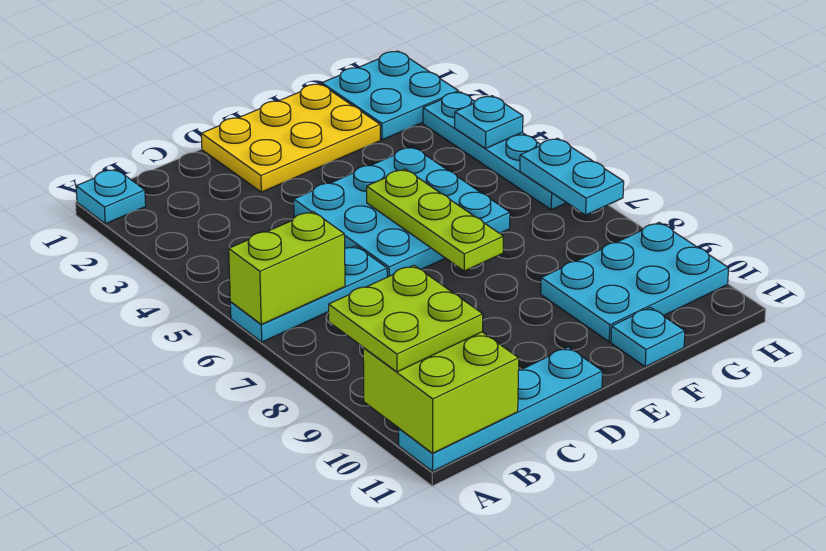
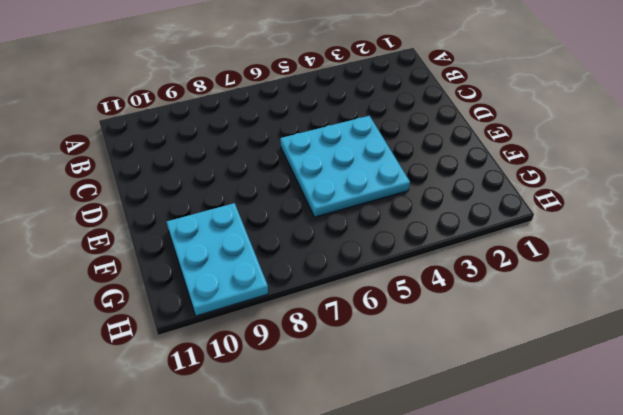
none -> cyan 1x1 plate [76,169,146,224]
none -> cyan 1x3 plate [230,246,387,342]
none -> cyan 1x4 plate [399,347,602,471]

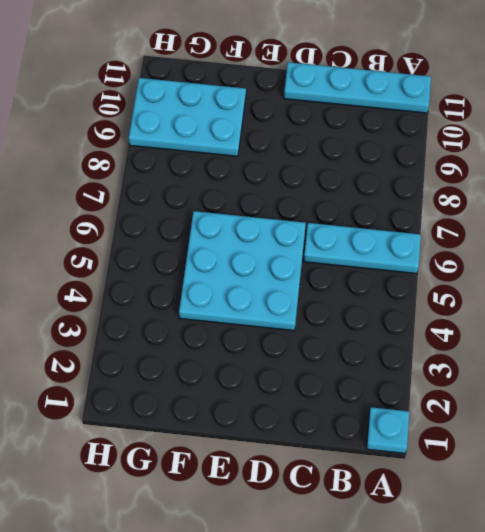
none -> yellow 2x3 plate [201,84,380,192]
none -> cyan 1x1 plate [611,307,685,367]
none -> cyan 2x2 plate [322,51,458,140]

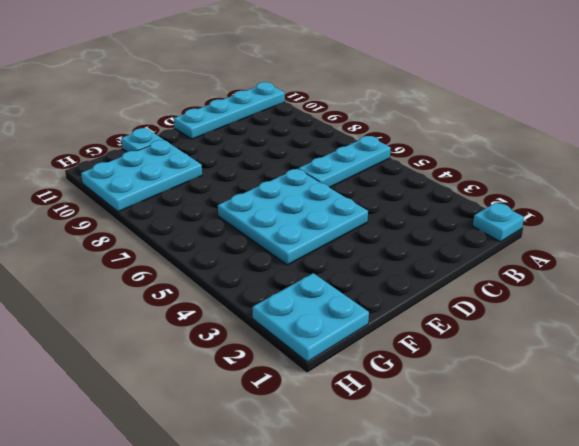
none -> yellow 2x3 plate [201,84,380,192]
none -> cyan 1x4 plate [423,92,566,210]
none -> lime 1x2 brick [229,212,345,324]

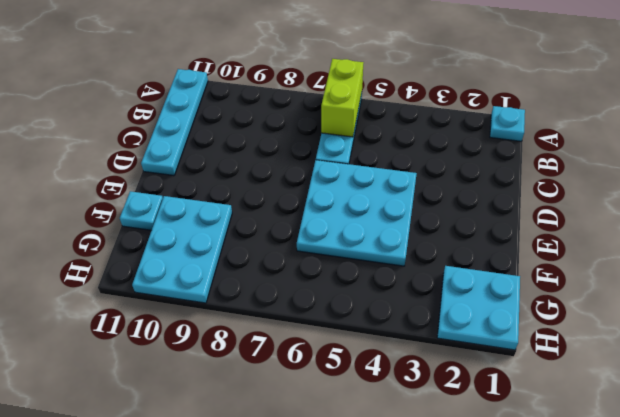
none -> yellow 2x3 plate [201,84,380,192]
none -> cyan 1x4 plate [423,92,566,210]
none -> lime 2x2 brick [363,332,519,453]

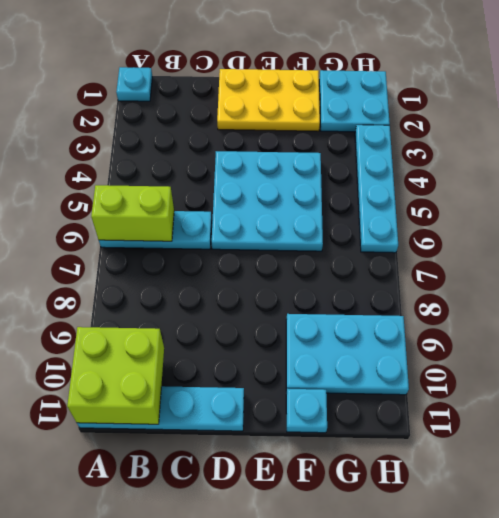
none -> lime 1x3 plate [367,169,504,271]
none -> cyan 1x1 plate [455,96,523,149]
none -> cyan 1x2 plate [520,138,624,215]

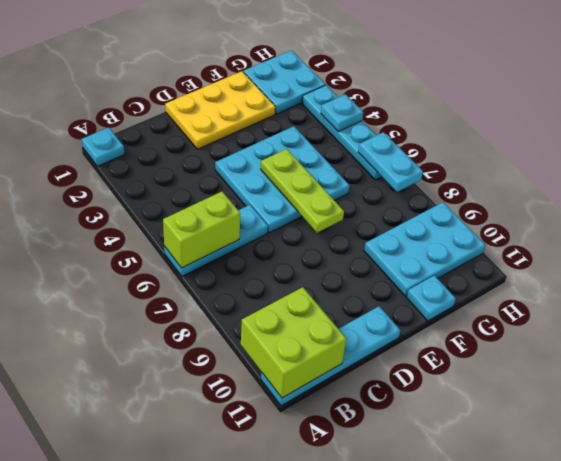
none -> lime 2x2 plate [329,265,483,372]

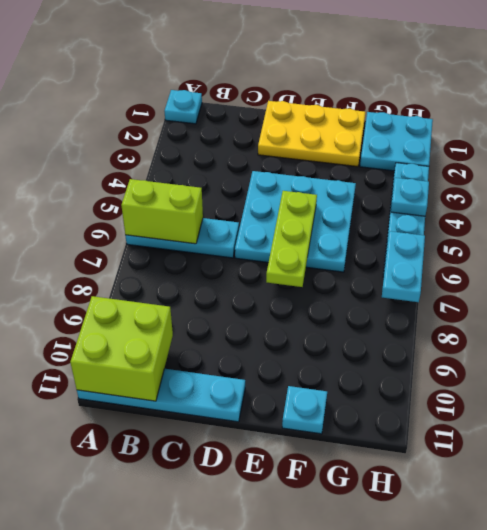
none -> cyan 2x3 plate [541,222,729,342]
none -> lime 2x2 plate [329,265,483,372]

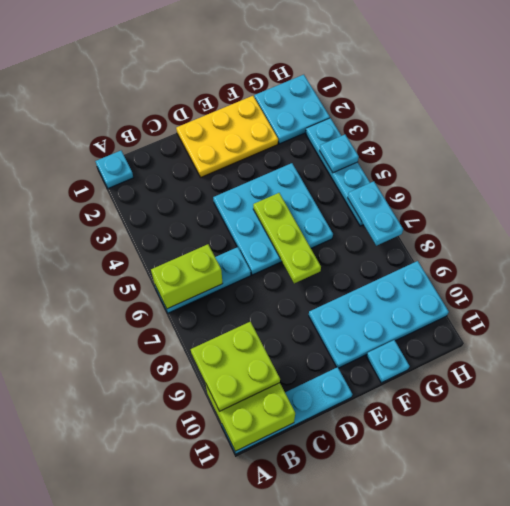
cyan 2x4 plate [309,261,449,368] -> cyan 2x3 plate [541,222,729,342]

